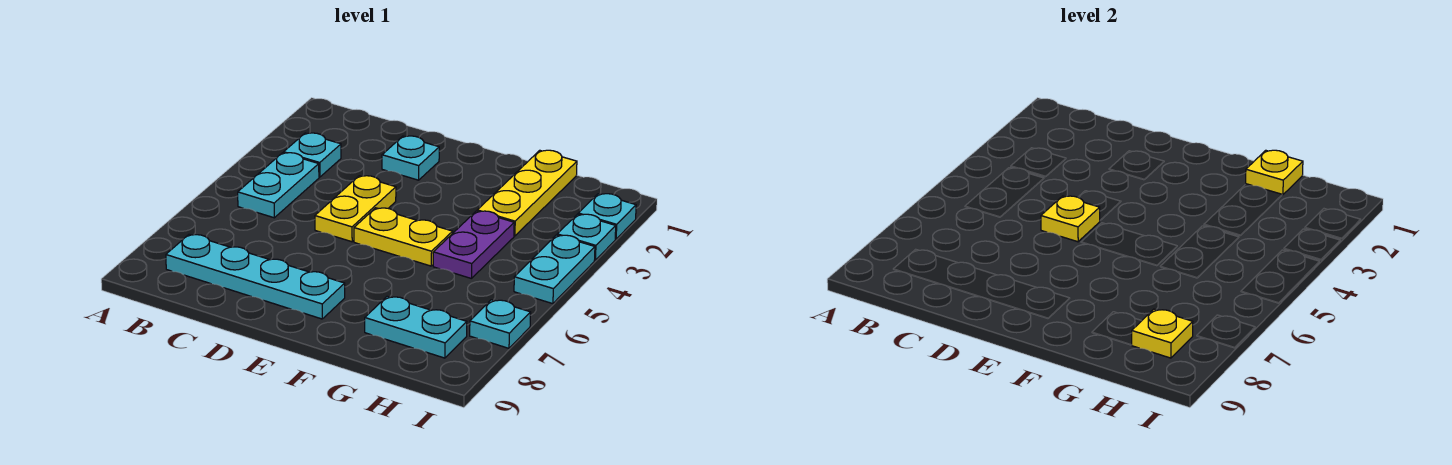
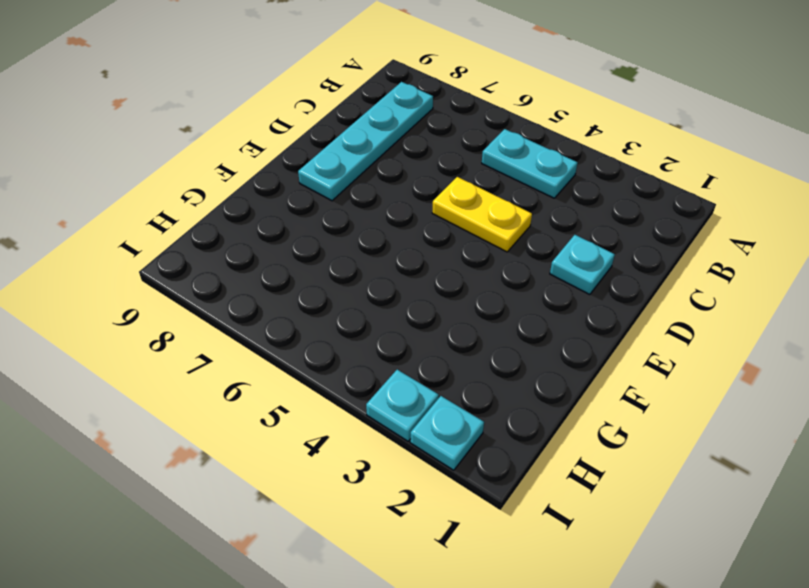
none -> cyan 1x1 plate [284,133,341,177]
none -> yellow 1x2 plate [354,208,453,266]
none -> yellow 1x3 plate [477,150,577,236]

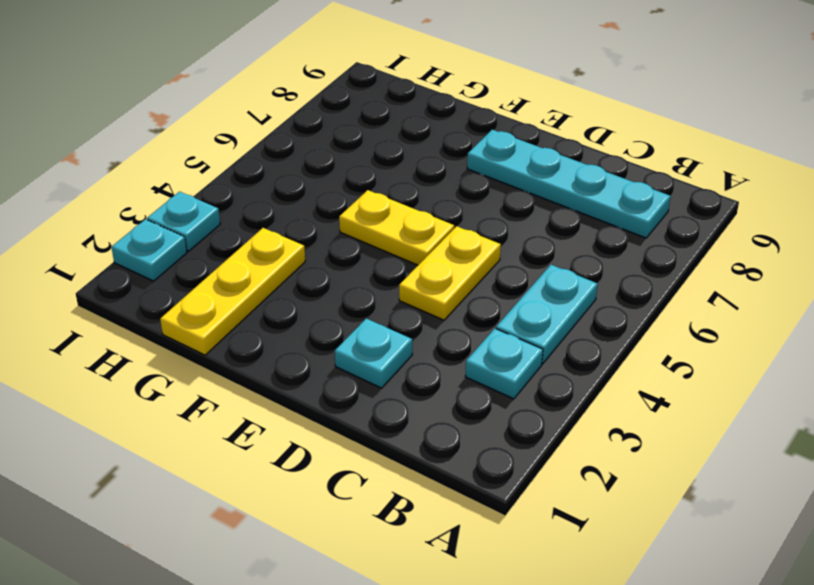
none -> purple 1x2 plate [433,211,514,279]
none -> cyan 1x2 plate [365,296,467,358]
none -> cyan 1x2 plate [514,235,595,304]

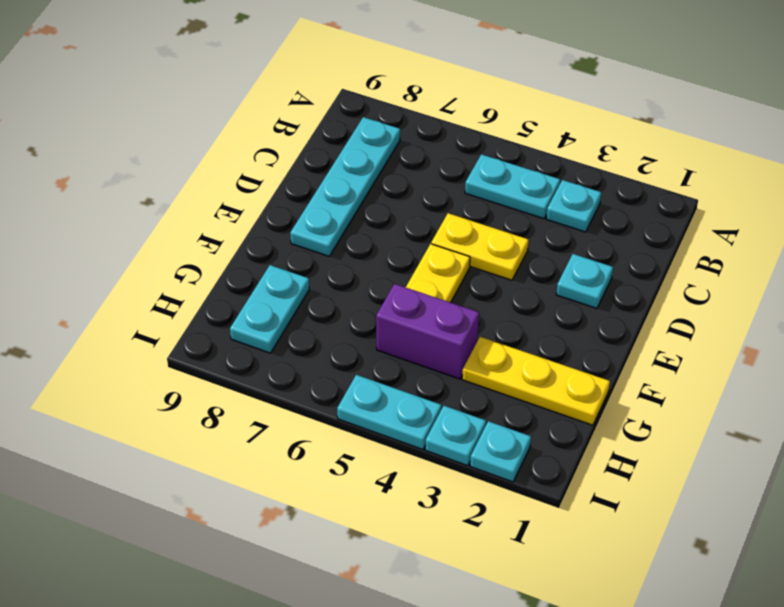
purple 1x2 brick [376,284,479,379] -> purple 1x2 plate [433,211,514,279]
none -> cyan 1x1 plate [470,300,531,348]
none -> yellow 1x1 plate [1041,196,1100,242]
none -> yellow 1x1 plate [1246,150,1303,195]

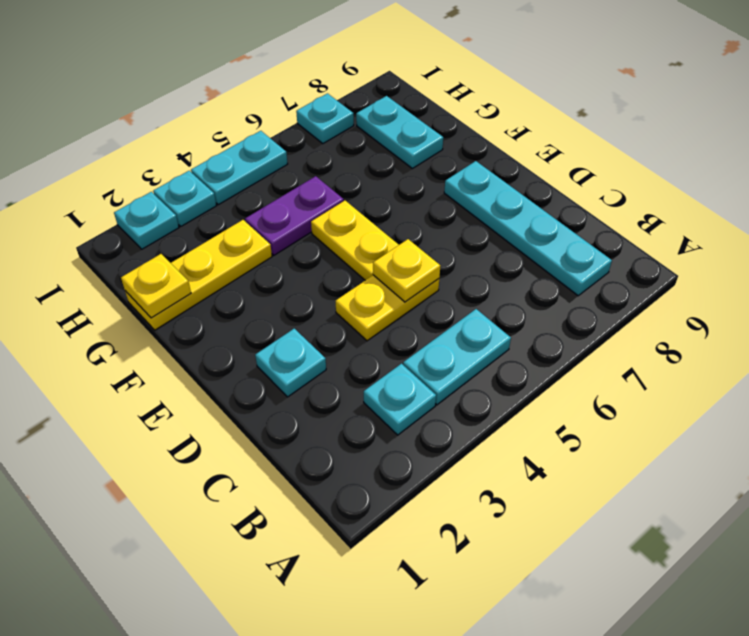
none -> yellow 1x1 plate [1132,309,1193,358]

